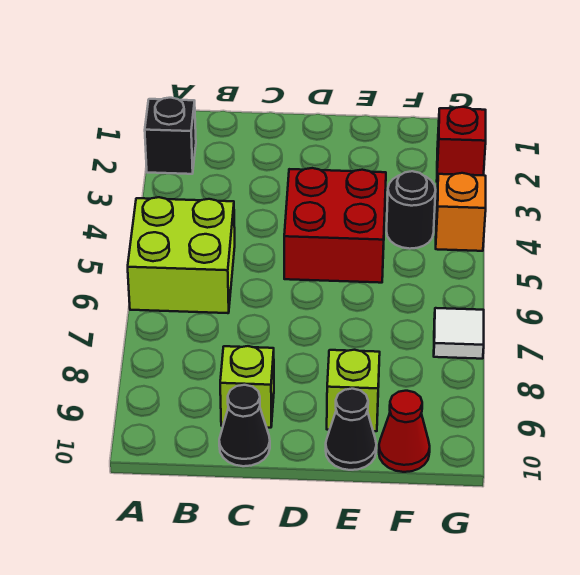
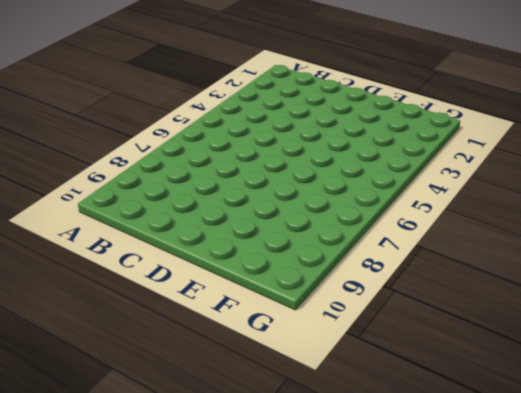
none -> black 1x1 brick [145,98,196,174]
none -> lime 2x2 brick [128,197,235,313]
none -> lime 1x1 brick [220,346,274,428]

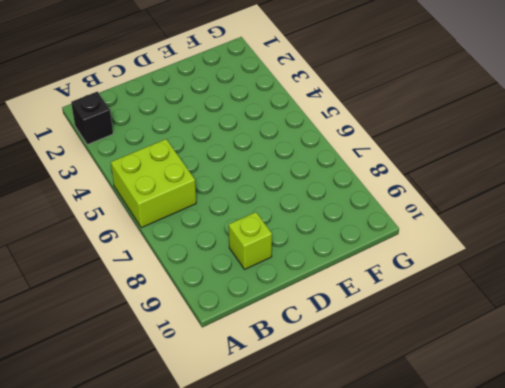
none -> black 1x1 cone [219,385,270,466]
none -> red 2x2 brick [284,168,386,283]
none -> lime 1x1 brick [327,350,380,431]

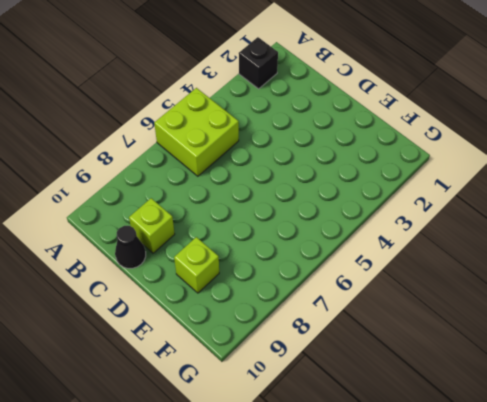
none -> red 2x2 brick [284,168,386,283]
none -> black 1x1 cone [326,389,376,470]
none -> black 1x1 round brick [387,171,436,249]

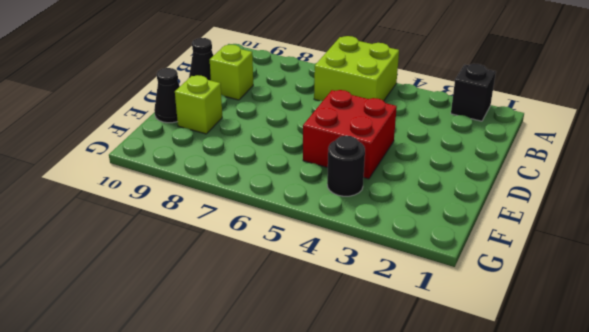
none -> red 1x1 cone [379,391,430,472]
none -> red 1x1 brick [437,107,486,182]
none -> orange 1x1 brick [436,173,486,251]

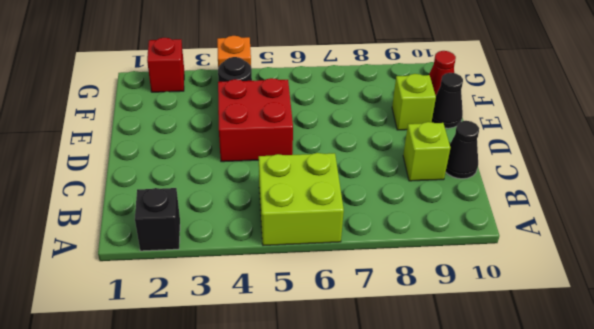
none -> white 1x1 tile [434,308,484,359]

